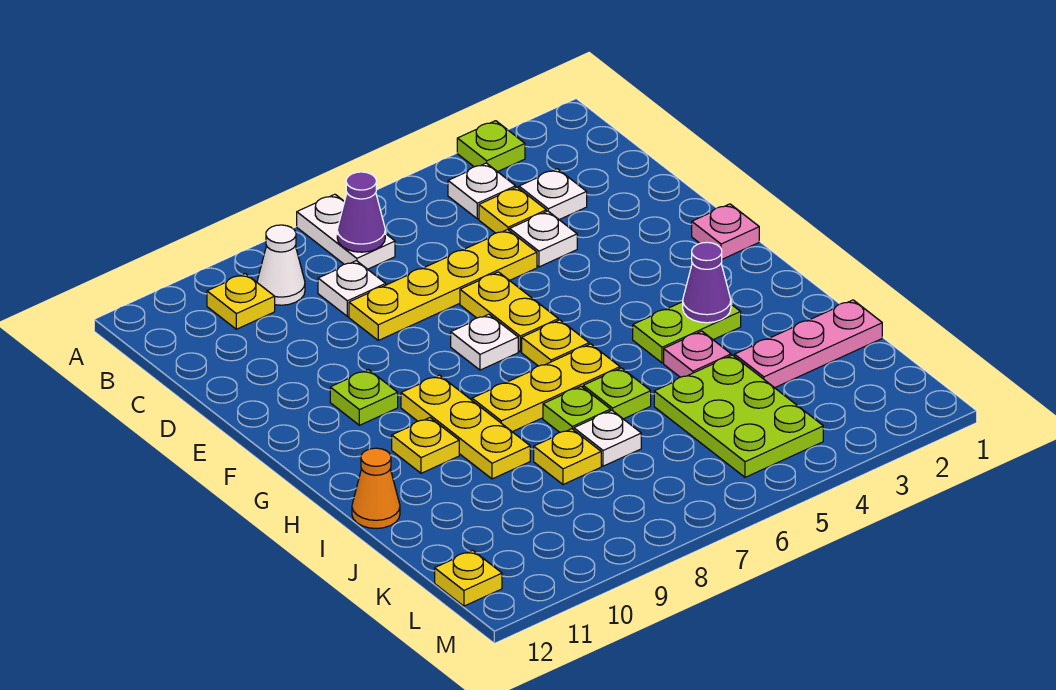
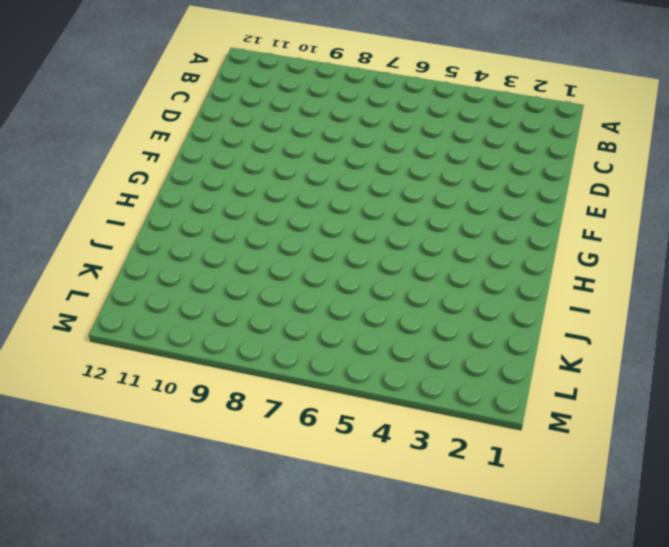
none -> lime 1x1 plate [457,121,525,172]
none -> white 1x2 plate [297,194,395,269]
none -> white 1x1 plate [448,163,516,219]
none -> white 1x1 cone [257,225,305,305]

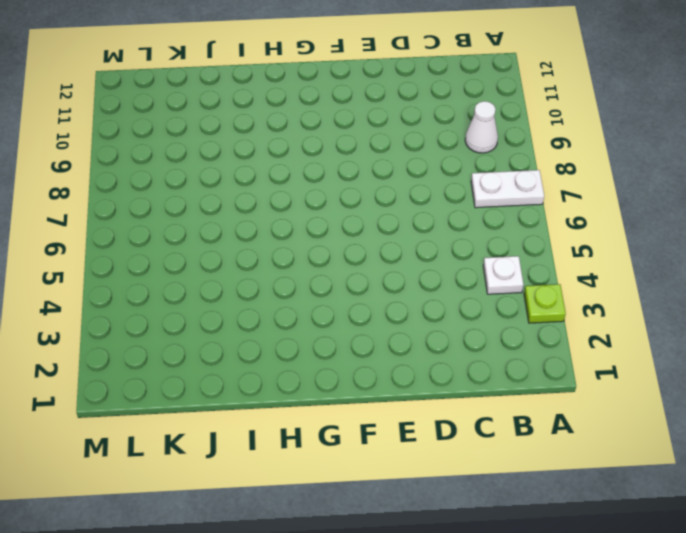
none -> yellow 1x1 plate [207,274,275,329]
none -> white 1x1 plate [519,169,587,220]
none -> yellow 1x1 plate [479,187,546,233]
none -> white 1x1 plate [318,261,386,317]

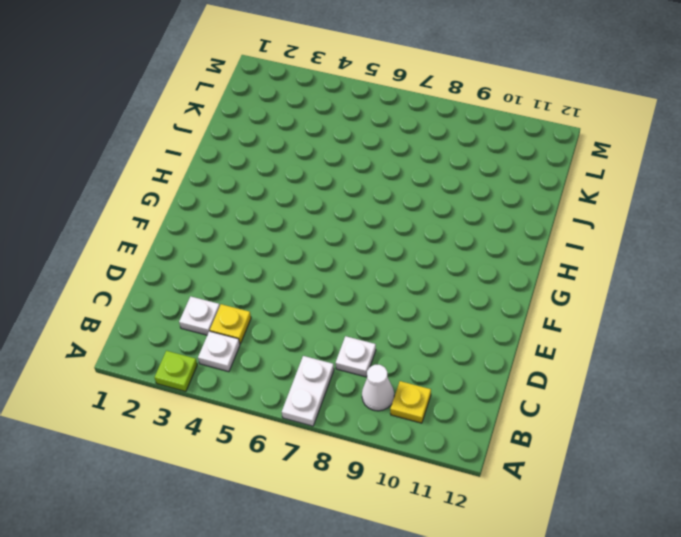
none -> white 1x1 plate [510,211,577,267]
none -> yellow 1x4 plate [349,229,537,340]
none -> yellow 1x2 plate [460,272,558,352]
none -> pink 1x1 plate [692,204,759,259]

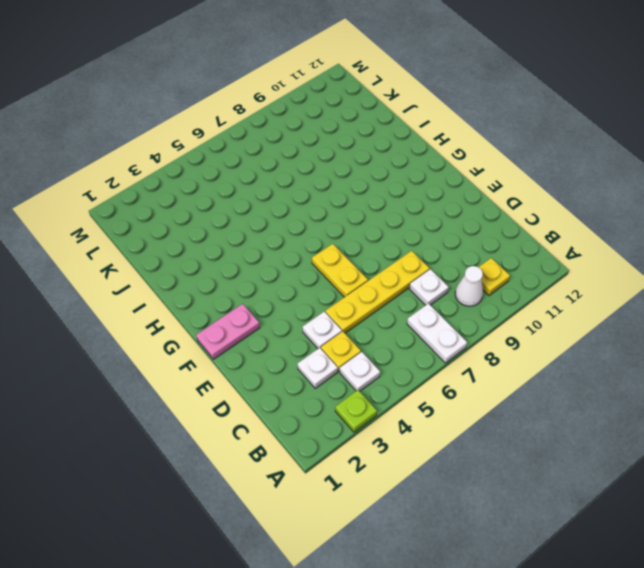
pink 1x2 plate [196,304,260,359] -> pink 1x1 plate [692,204,759,259]
none -> white 1x1 plate [451,314,518,370]
none -> lime 1x1 plate [330,370,398,425]
none -> yellow 1x1 plate [522,320,589,366]
none -> yellow 1x3 plate [401,375,530,479]

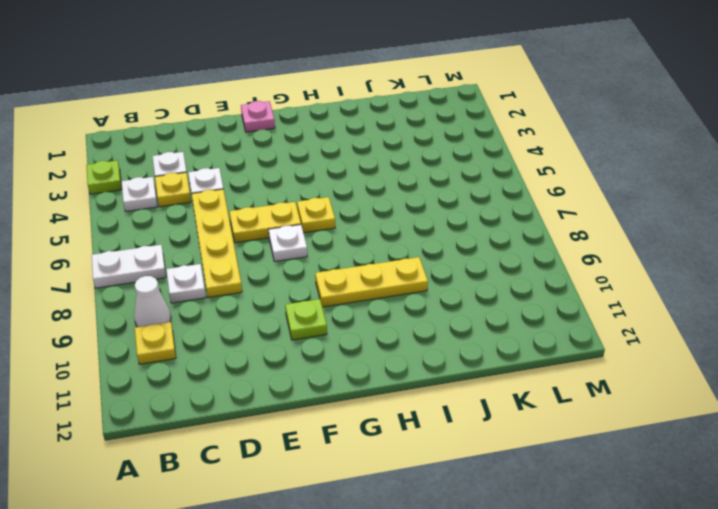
none -> lime 1x2 plate [633,302,741,363]
none -> yellow 1x3 plate [472,344,620,432]
none -> yellow 1x1 plate [392,418,459,473]
none -> pink 1x1 plate [664,331,731,377]

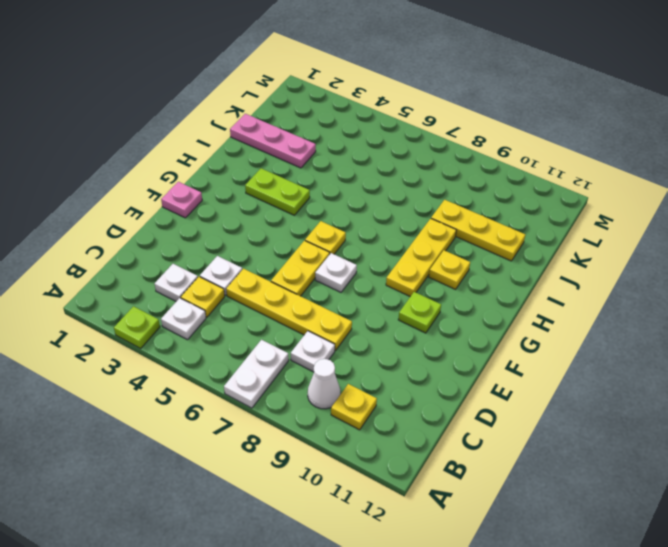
yellow 1x3 plate [431,200,525,261] -> yellow 1x3 plate moved to [472,344,620,432]
none -> pink 1x1 plate [664,331,731,377]
none -> lime 1x1 plate [583,368,651,419]
none -> lime 1x1 plate [543,386,611,432]
none -> orange 1x1 cone [352,448,400,529]

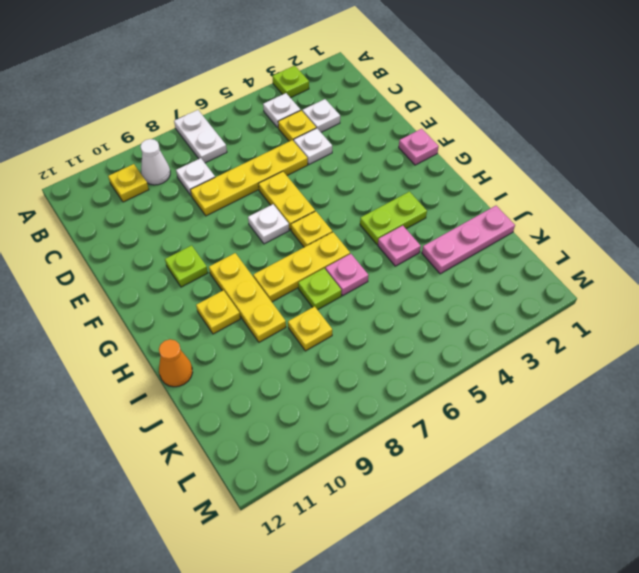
pink 1x1 plate [326,254,368,296] -> lime 1x1 plate [583,368,651,419]
none -> lime 2x3 plate [654,355,823,477]
none -> white 1x1 plate [574,410,641,466]
none -> yellow 1x1 plate [435,550,502,606]
none -> purple 1x1 cone [337,172,385,252]

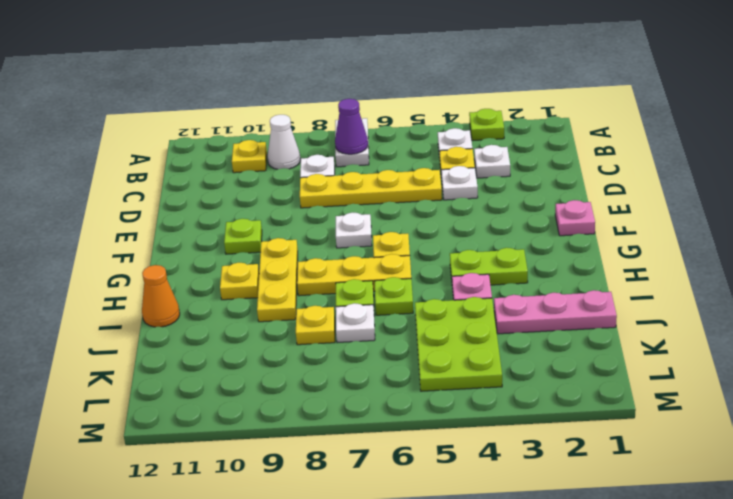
none -> yellow 1x2 plate [460,272,558,352]
none -> yellow 1x1 plate [435,550,502,606]
none -> purple 1x1 cone [683,242,731,323]

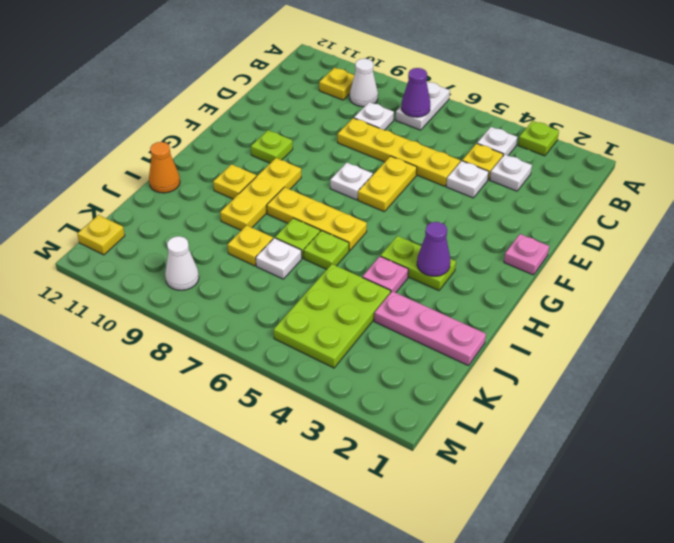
white 1x1 cone [165,236,199,290] -> none
none -> yellow 1x1 plate [522,320,589,366]

